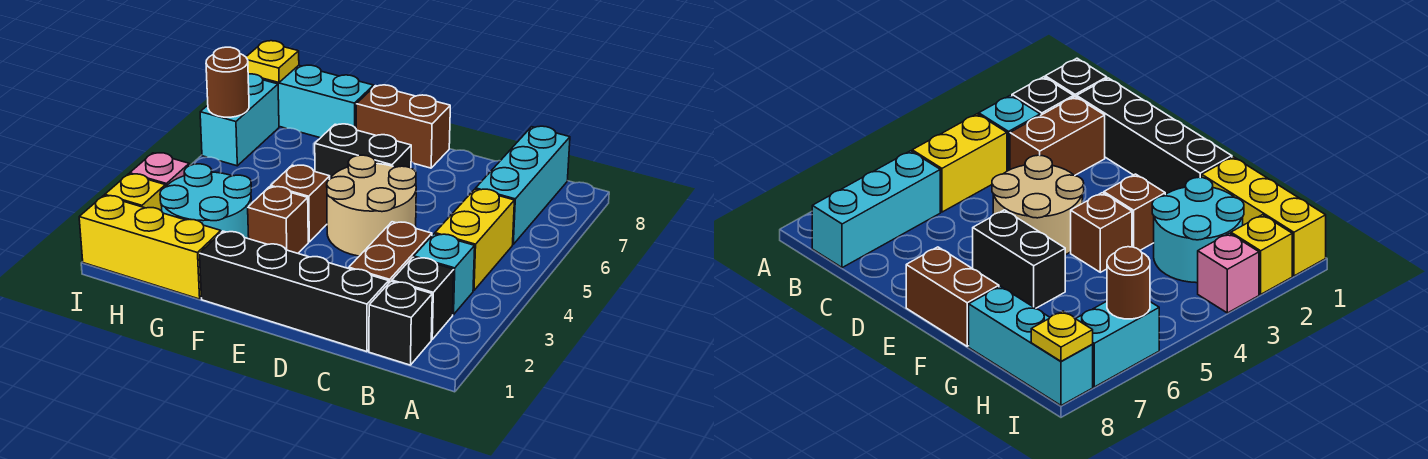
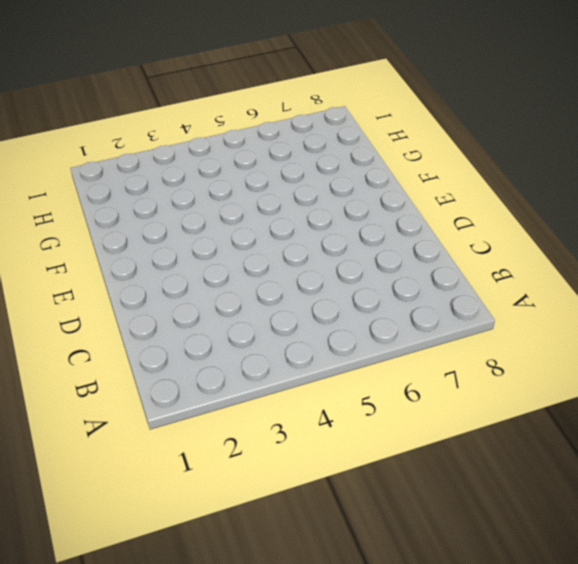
none -> black 1x1 brick [369,281,432,365]
none -> black 1x1 brick [392,257,454,339]
none -> cyan 1x1 brick [414,234,475,315]

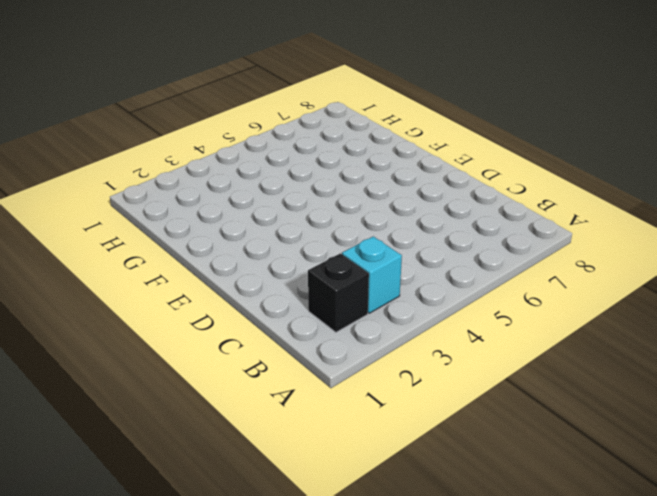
none -> black 1x1 brick [369,281,432,365]
none -> yellow 1x2 brick [435,189,514,291]
none -> cyan 1x3 brick [476,126,570,244]

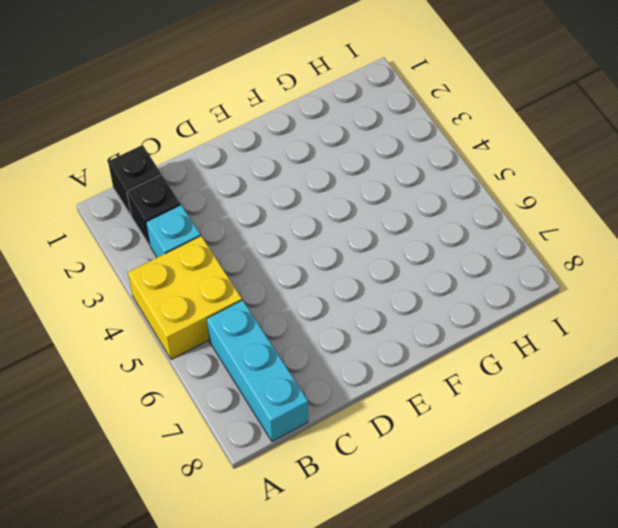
yellow 2x2 brick [128,236,242,360] -> yellow 1x2 brick [435,189,514,291]
none -> black 1x4 brick [200,231,389,352]
none -> brown 1x2 brick [349,222,432,283]
none -> tan 2x2 round brick [327,155,416,256]

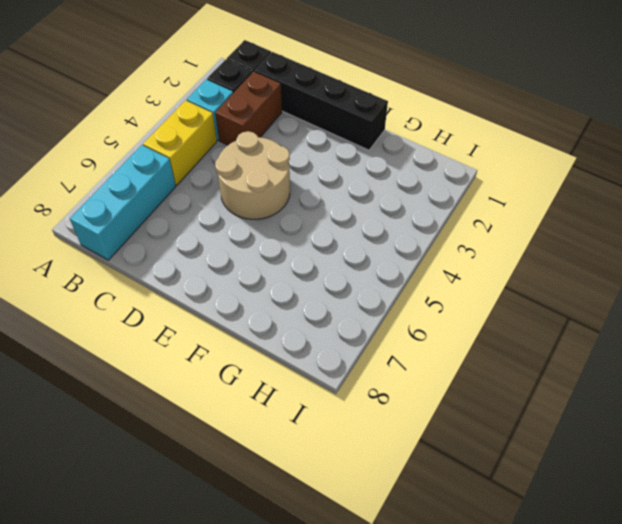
none -> black 1x2 brick [315,124,411,178]
none -> brown 1x2 brick [356,85,450,168]
none -> brown 1x1 brick [248,187,308,253]

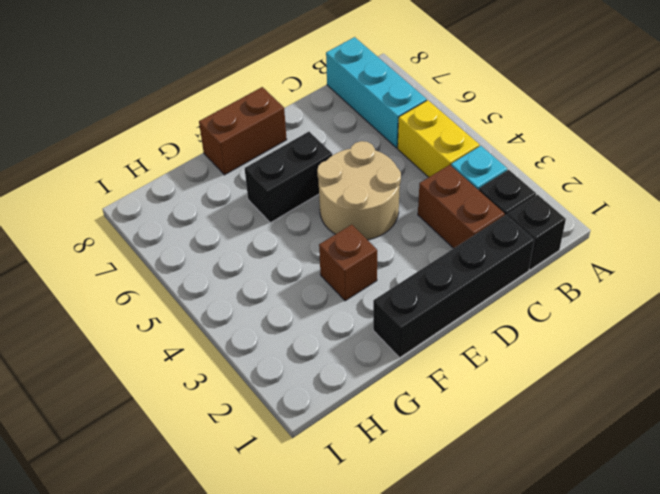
none -> brown 1x1 brick [271,165,330,242]
none -> yellow 1x3 brick [79,196,221,299]
none -> cyan 2x2 round brick [160,164,251,239]

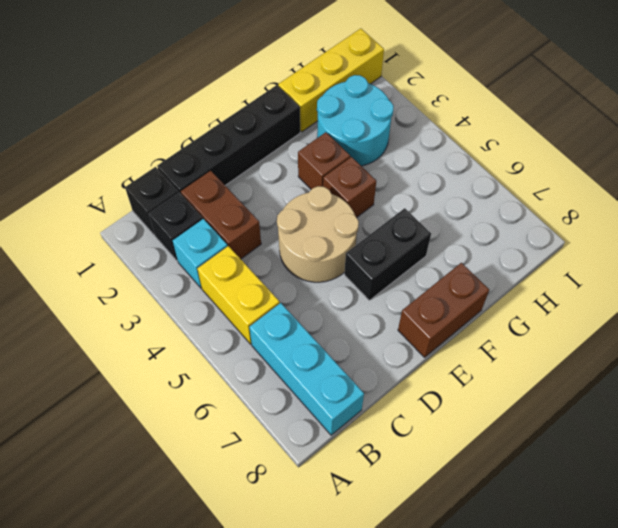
none -> cyan 1x3 brick [263,65,374,138]
none -> yellow 1x1 brick [105,174,165,211]
none -> pink 1x1 brick [130,153,189,187]

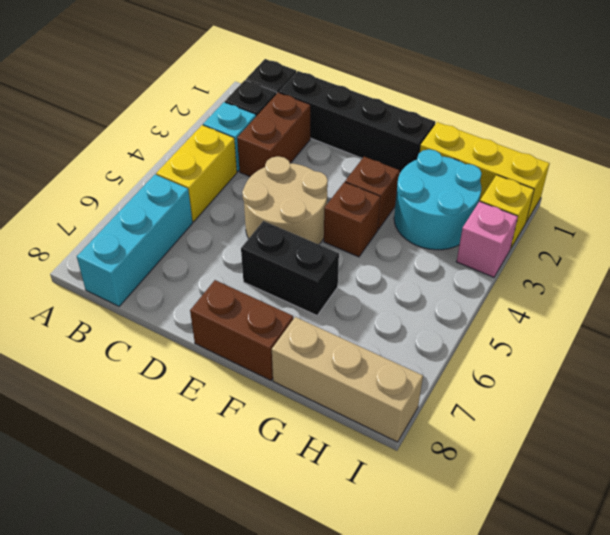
tan 1x3 brick [272,317,423,442] -> cyan 1x3 brick [263,65,374,138]
none -> cyan 1x2 brick [200,74,279,166]
none -> brown 1x1 round brick [206,47,249,117]
none -> yellow 1x1 plate [246,41,299,82]

